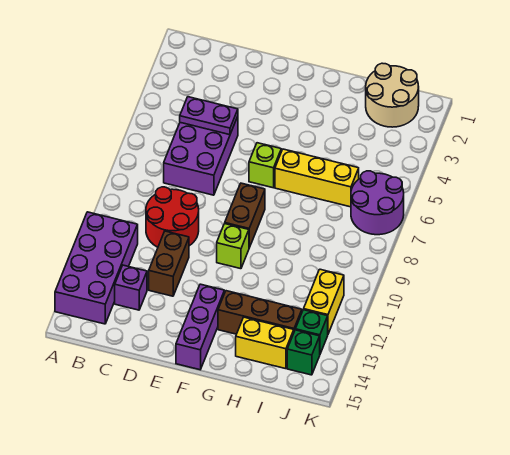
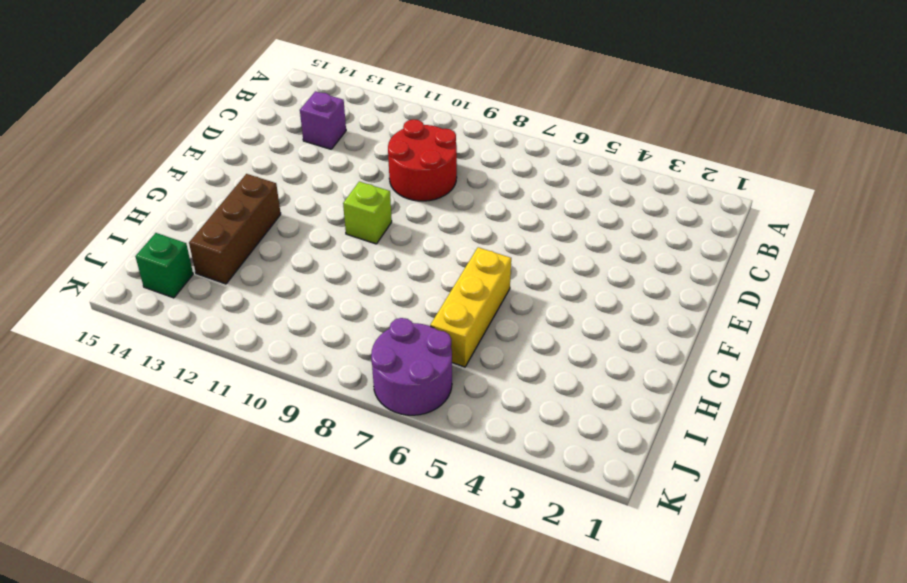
none -> purple 2x4 brick [55,212,138,324]
none -> purple 2x3 brick [164,116,238,195]
none -> brown 1x2 brick [149,231,189,296]

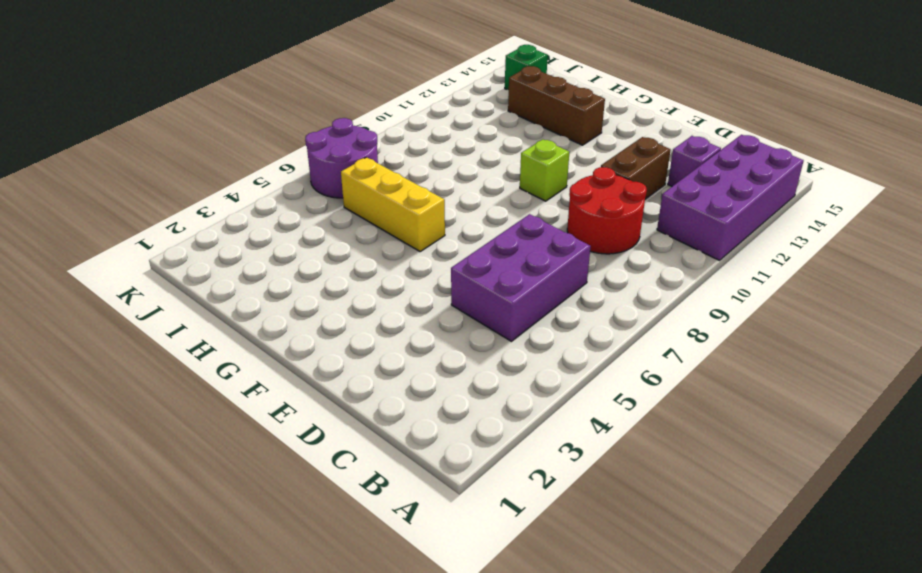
none -> lime 1x1 brick [249,143,281,188]
none -> brown 1x2 brick [225,183,265,248]
none -> purple 1x3 brick [176,284,225,370]

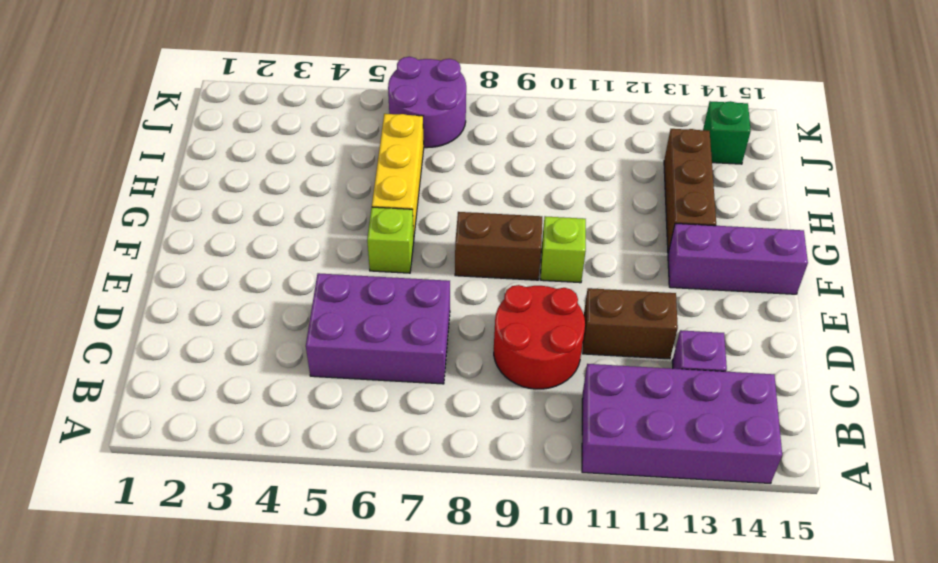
none -> yellow 1x2 brick [236,317,294,369]
none -> tan 2x2 round brick [366,63,419,127]
none -> yellow 1x2 brick [304,269,344,334]

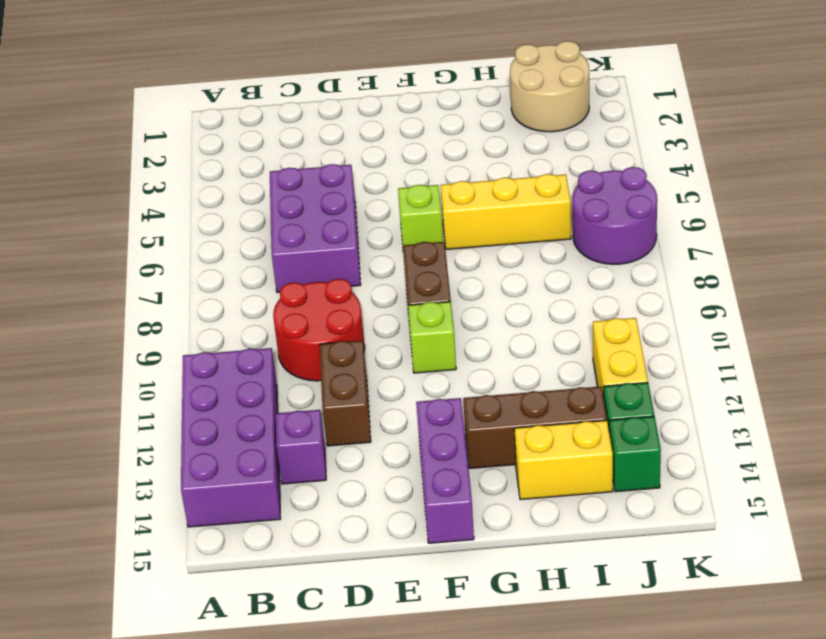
none -> purple 1x2 plate [180,97,238,135]

